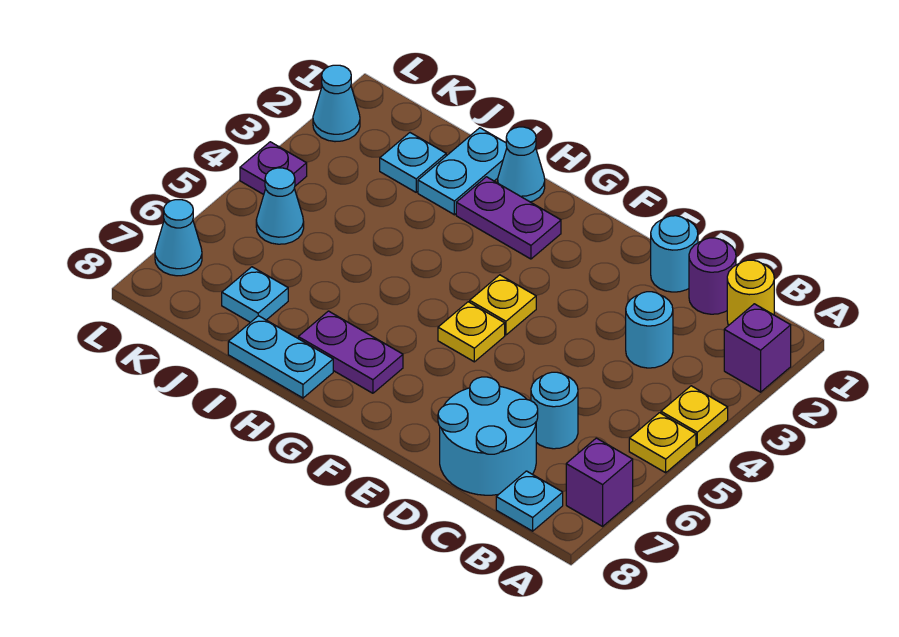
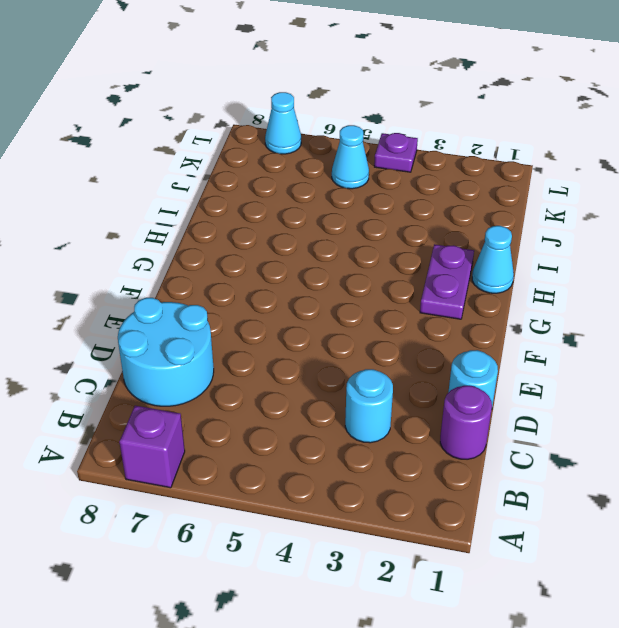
none -> purple 1x1 brick [724,304,791,392]
none -> yellow 1x1 plate [661,386,728,446]
none -> yellow 1x1 plate [629,413,696,473]

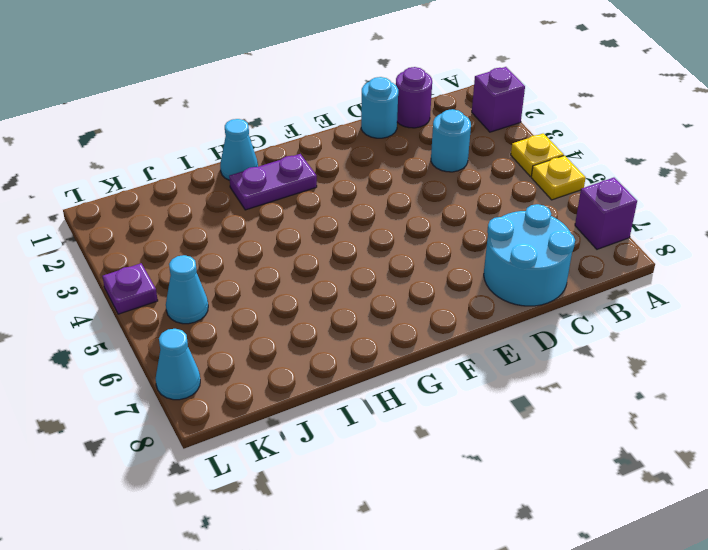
none -> yellow 1x1 round brick [727,260,774,325]
none -> cyan 1x1 plate [496,471,563,531]
none -> cyan 1x1 round brick [531,372,578,449]

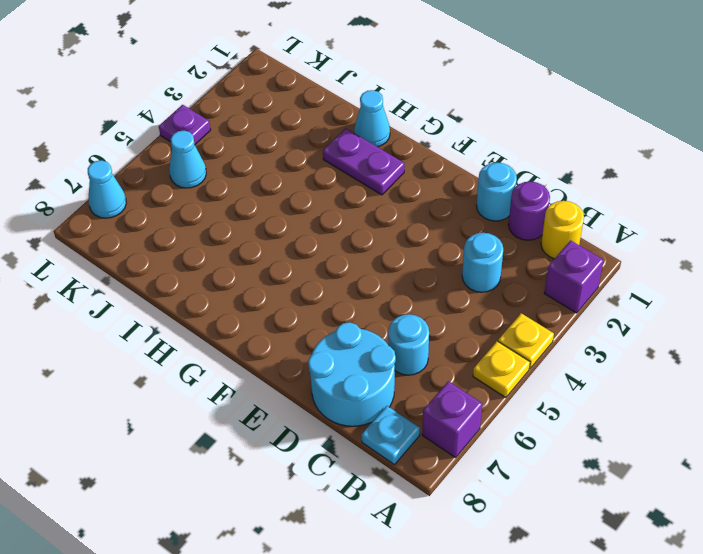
none -> yellow 1x1 plate [470,275,536,335]
none -> yellow 1x1 plate [438,302,505,362]
none -> purple 1x2 plate [298,311,403,393]

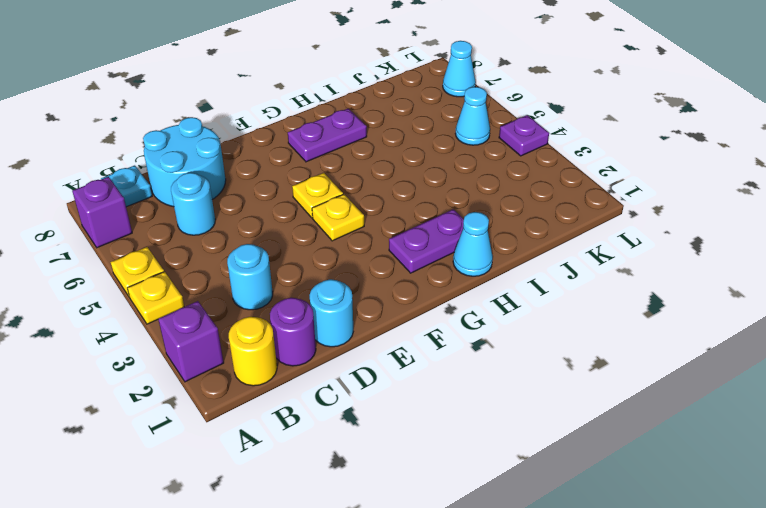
none -> cyan 1x2 plate [228,316,333,398]
none -> cyan 1x2 plate [418,128,507,215]
none -> cyan 1x1 plate [380,133,446,192]

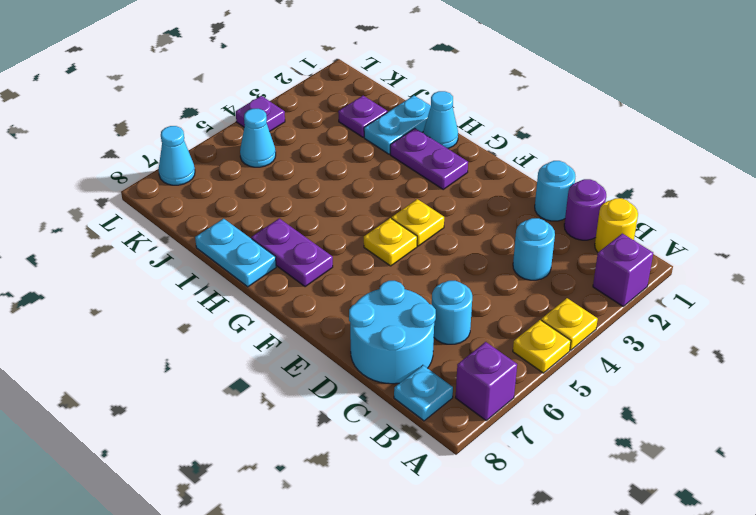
purple 1x1 plate [338,96,387,137] -> cyan 1x1 plate [380,133,446,192]
none -> cyan 1x1 plate [222,267,288,322]
none -> cyan 1x1 cone [313,65,360,142]

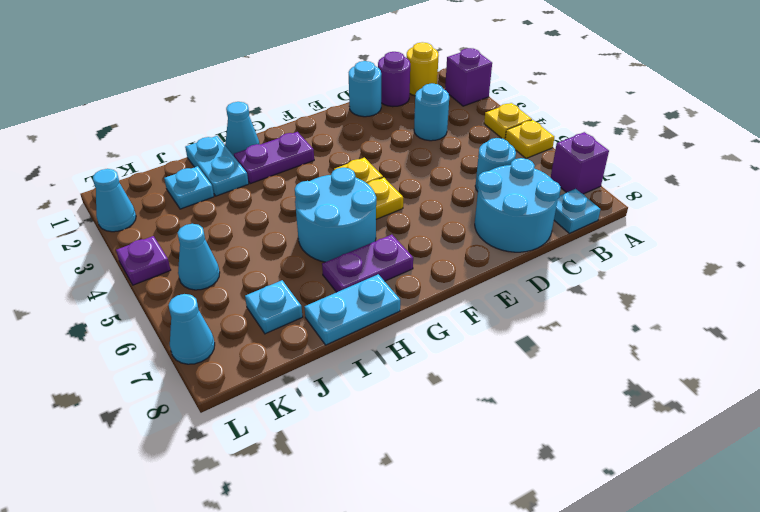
cyan 2x2 round brick [295,168,376,262] -> none

